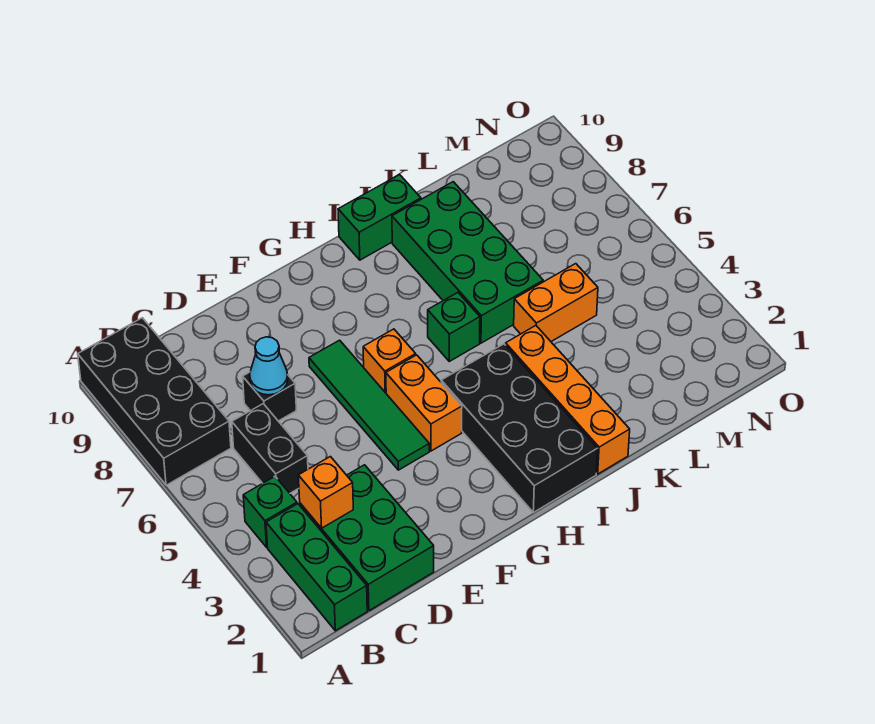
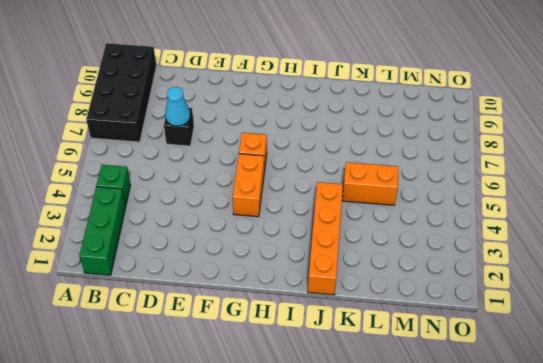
none -> green 2x3 brick [300,465,434,611]
none -> black 1x2 brick [232,404,308,493]
none -> green 1x4 tile [309,340,429,470]

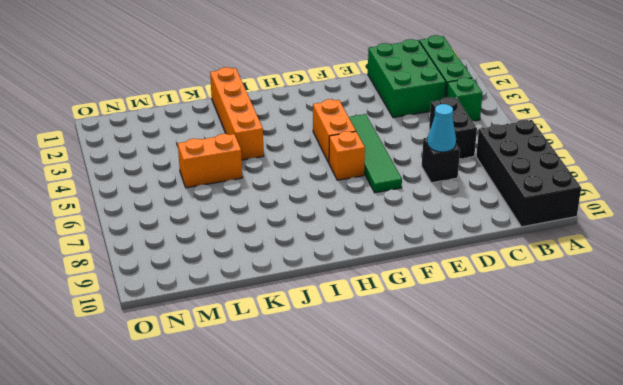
none -> black 2x4 brick [441,344,598,512]
none -> green 1x1 brick [428,293,480,361]
none -> green 1x2 brick [338,175,421,260]

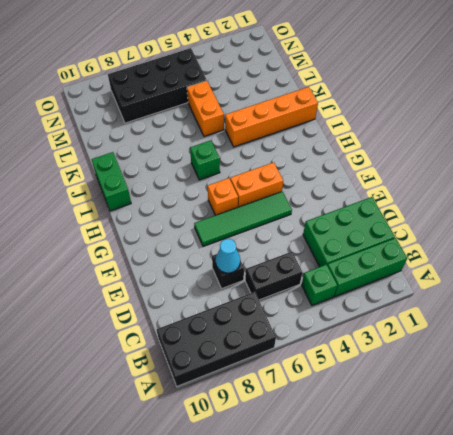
black 2x4 brick [108,48,207,123] -> black 2x4 brick moved to [441,344,598,512]
none -> green 2x4 brick [392,182,543,343]
none -> orange 1x1 brick [298,457,353,528]

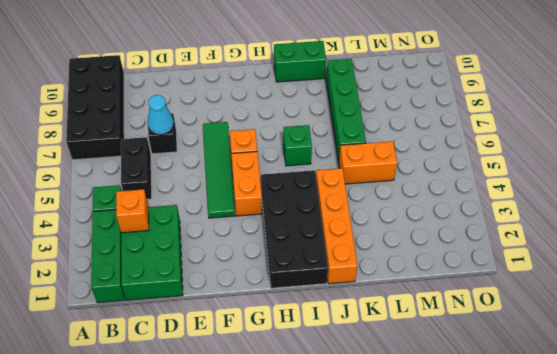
green 1x4 brick [326,59,366,161] -> green 2x4 brick [392,182,543,343]

